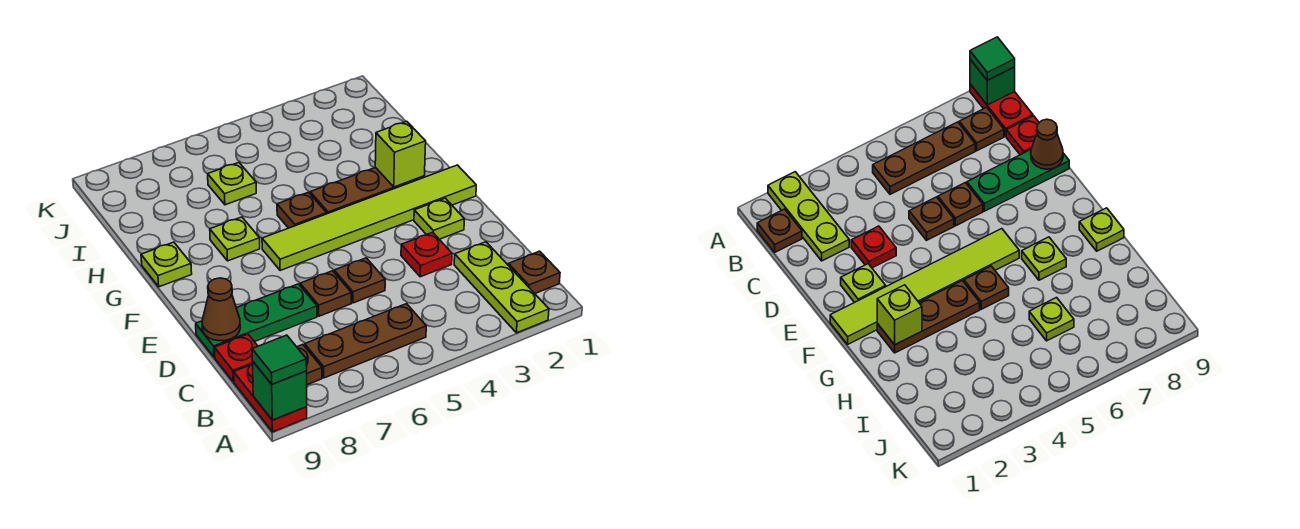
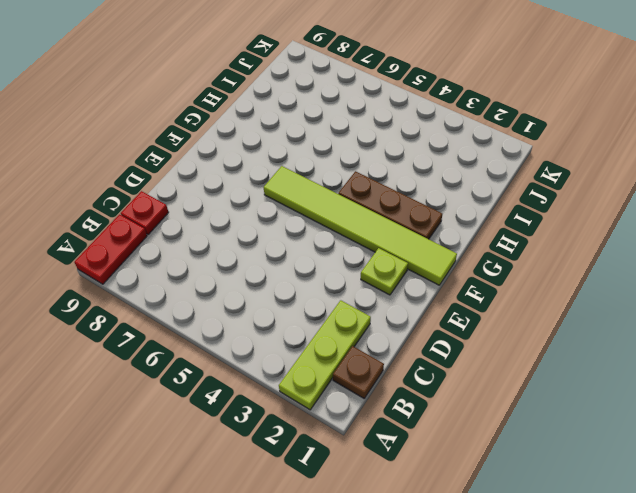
none -> brown 1x3 plate [305,304,426,378]
none -> brown 1x1 plate [297,345,322,385]
none -> red 1x1 plate [401,232,452,277]

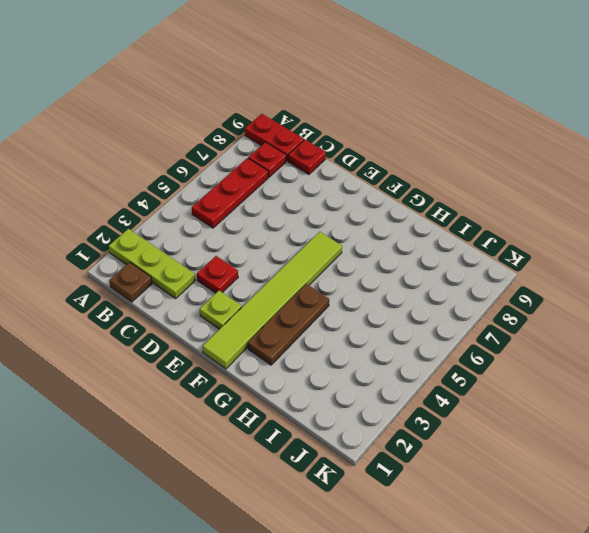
red 1x3 plate [192,158,268,228] -> brown 1x3 plate [305,304,426,378]
red 1x1 plate [248,142,286,177] -> brown 1x1 plate [297,345,322,385]
none -> brown 1x1 plate [334,258,385,303]
none -> brown 1x1 plate [300,271,351,316]
none -> green 1x3 plate [196,284,317,357]

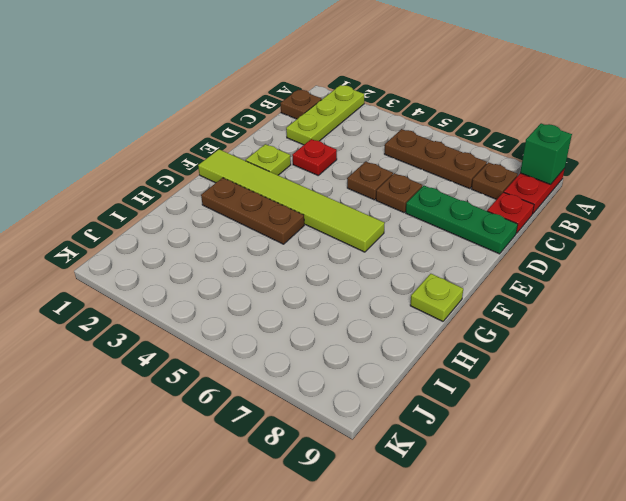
none -> brown 1x1 plate [277,192,327,228]
none -> lime 1x1 plate [210,217,260,261]
none -> lime 1x1 plate [208,163,256,205]

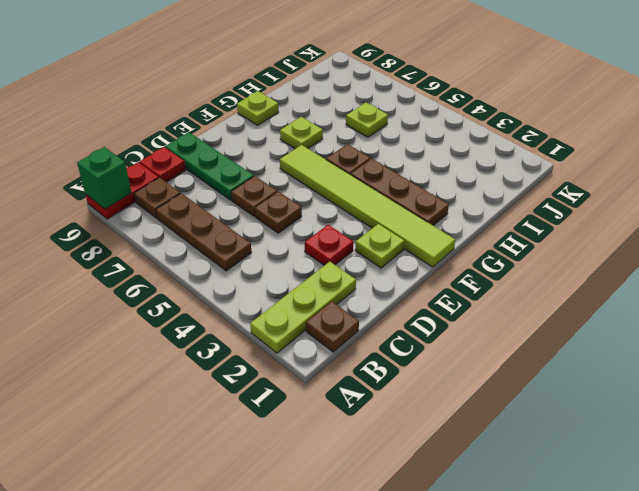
none -> brown 1x1 cone [202,278,240,341]
none -> lime 1x1 brick [375,121,426,187]
none -> green 1x1 tile [252,335,307,384]

